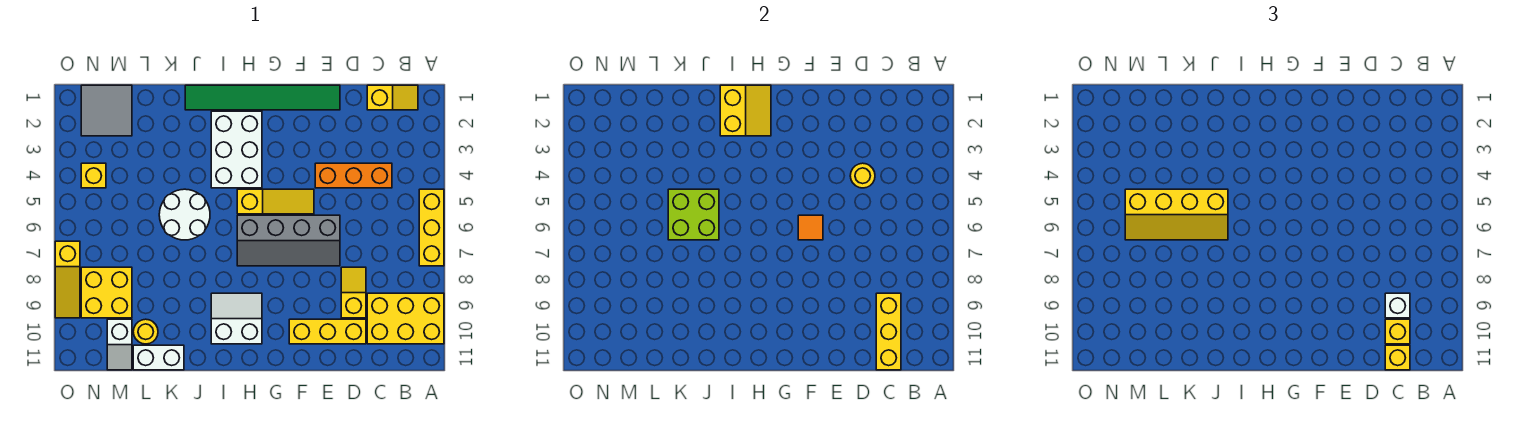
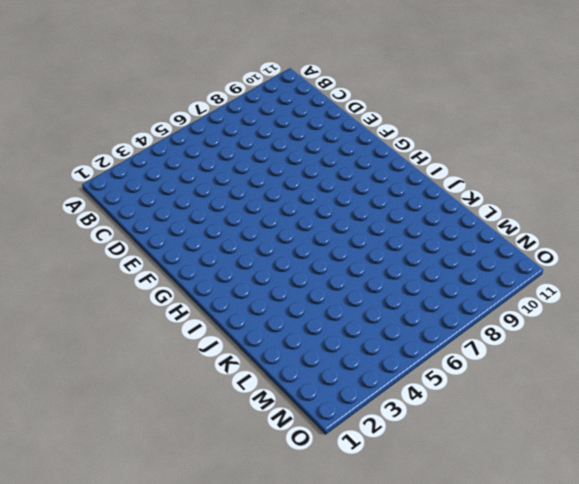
none -> yellow 1x3 brick [419,189,444,266]
none -> yellow 2x3 brick [367,293,444,344]
none -> yellow 1x2 slope [367,85,418,110]

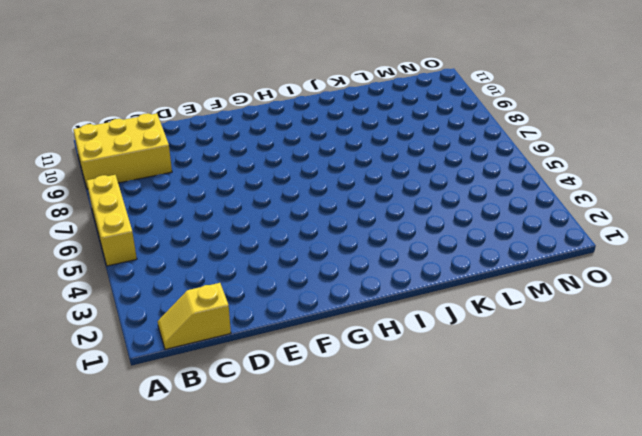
none -> orange 1x3 brick [315,163,392,188]
none -> yellow 1x2 slope [341,267,366,318]
none -> yellow 1x3 brick [289,319,366,344]

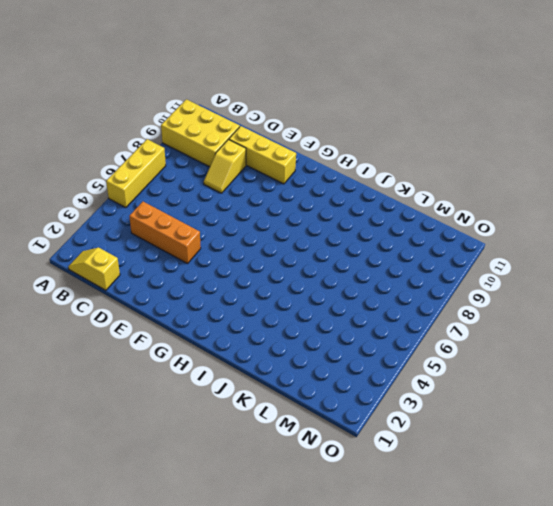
none -> green 1x6 tile [185,85,340,110]
none -> grey 2x4 slope [237,215,340,266]
none -> yellow 1x3 slope [237,189,314,214]

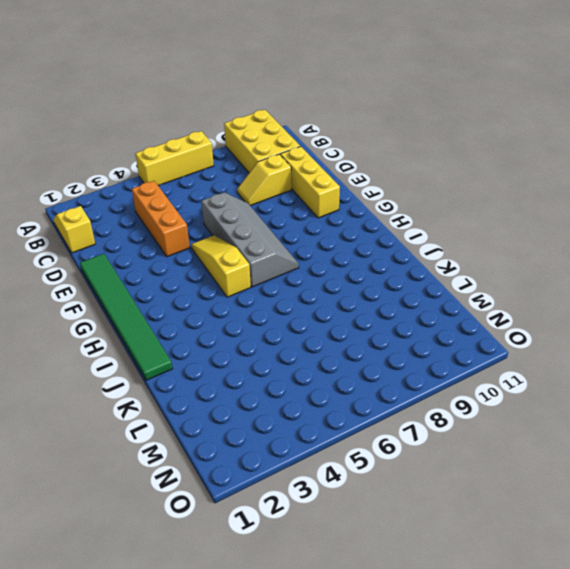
none -> white 2x3 brick [211,111,262,188]
none -> white 2x2 slope [211,293,262,344]
none -> white 2x2 round brick [159,189,210,240]

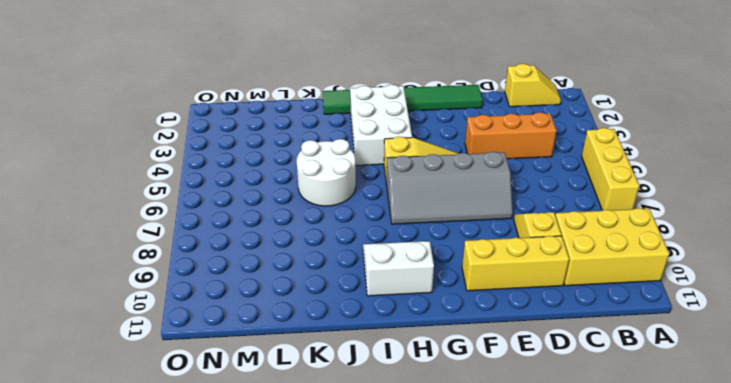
none -> white 1x2 brick [133,345,184,370]
none -> yellow 1x1 round brick [133,319,158,344]
none -> grey 2x2 tile [81,85,132,136]

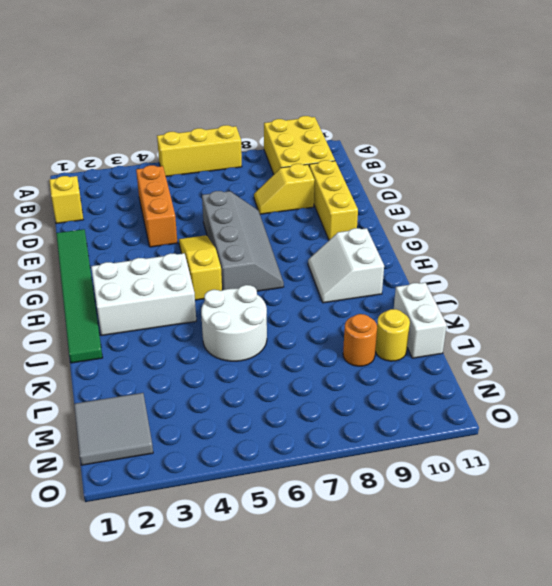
orange 1x1 round brick [343,314,377,366] -> none
none -> yellow 2x2 brick [81,267,132,318]
none -> white 1x2 slope [107,319,132,370]
none -> yellow 1x1 brick [81,163,106,188]

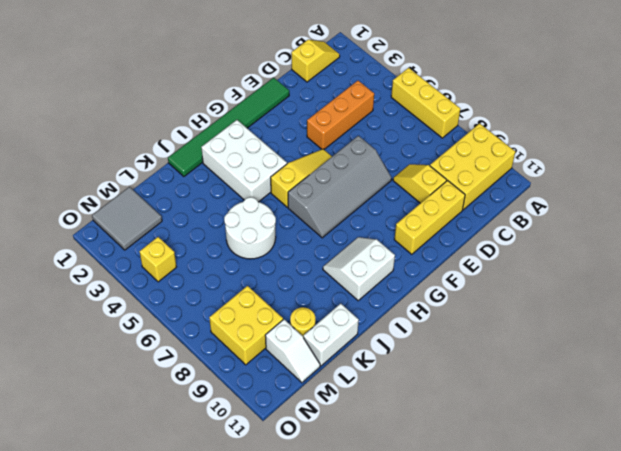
none -> yellow 1x3 slope [55,241,80,318]
none -> yellow 1x3 brick [876,293,901,370]
none -> yellow 1x1 round brick [850,163,875,188]

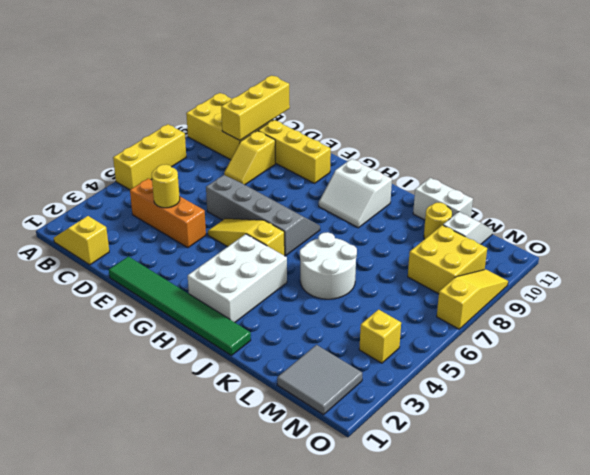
none -> orange 1x1 tile [798,215,823,240]
none -> yellow 2x2 slope [720,85,771,136]
none -> lime 2x2 brick [668,189,719,240]

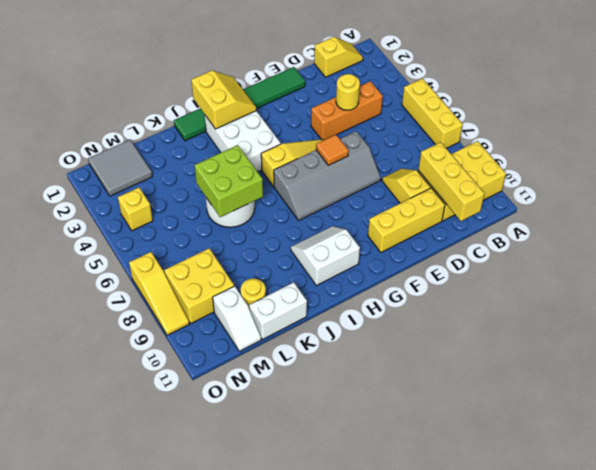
none -> white 1x1 brick [1385,293,1410,318]
none -> yellow 1x1 brick [1385,319,1410,344]
none -> yellow 1x1 brick [1385,345,1410,370]

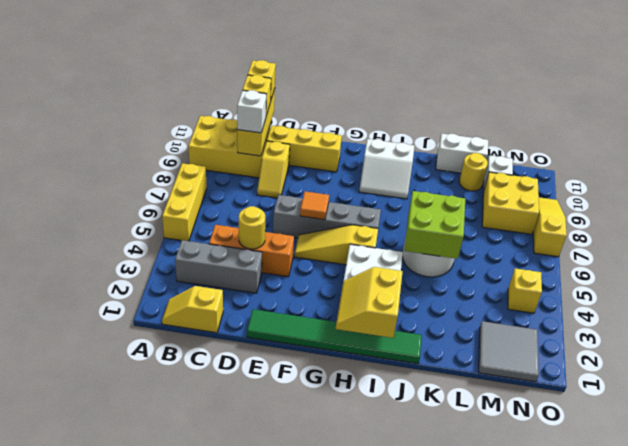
grey 1x3 brick [175,240,262,293] -> none
none -> yellow 2x4 slope [1125,189,1228,240]

